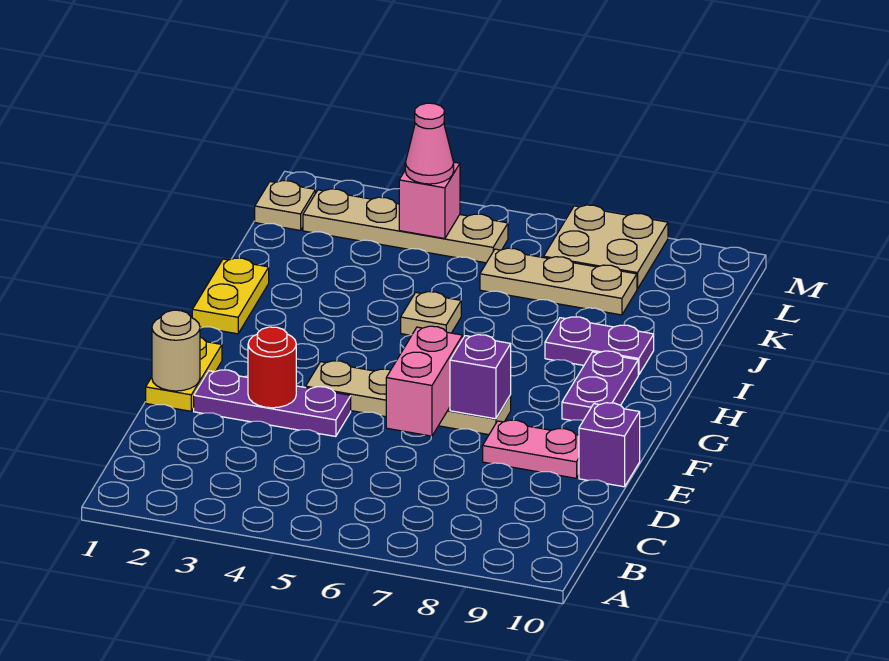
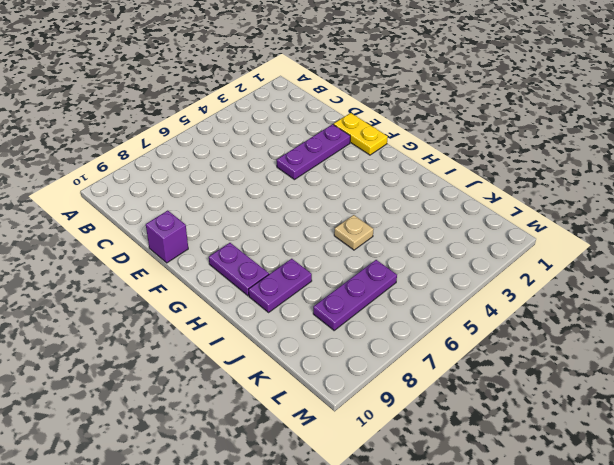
purple 1x3 plate [313,260,397,330] -> tan 1x3 plate [480,248,637,315]
none -> pink 1x2 plate [483,420,579,478]
none -> tan 1x4 plate [306,361,511,435]
none -> yellow 1x2 plate [192,258,269,334]

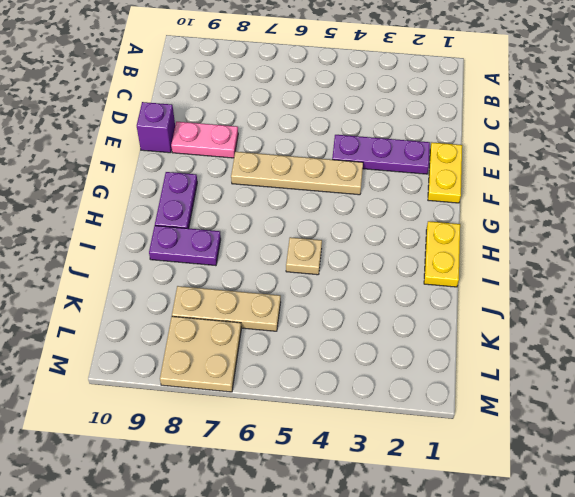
none -> tan 1x1 plate [255,181,315,230]
none -> tan 1x4 plate [303,189,508,263]
none -> tan 1x1 round brick [152,310,200,391]

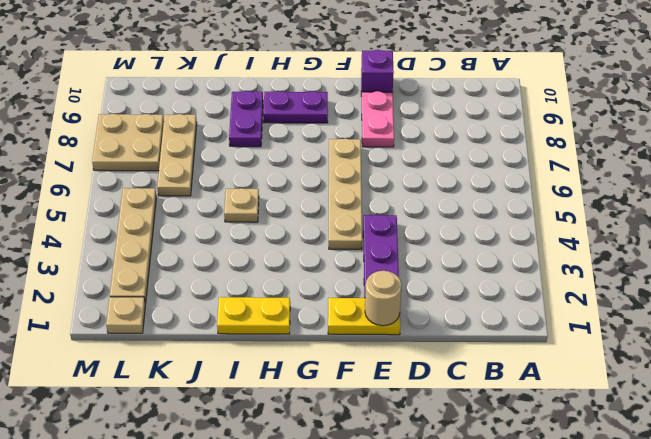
none -> red 1x1 round brick [248,327,296,408]
none -> pink 1x2 brick [386,326,463,436]
none -> purple 1x1 brick [450,335,511,419]

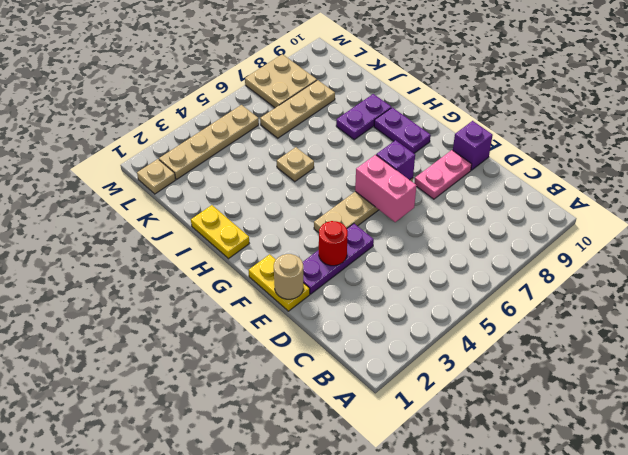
none -> pink 1x1 brick [399,162,460,239]
none -> pink 1x1 cone [405,103,454,184]

